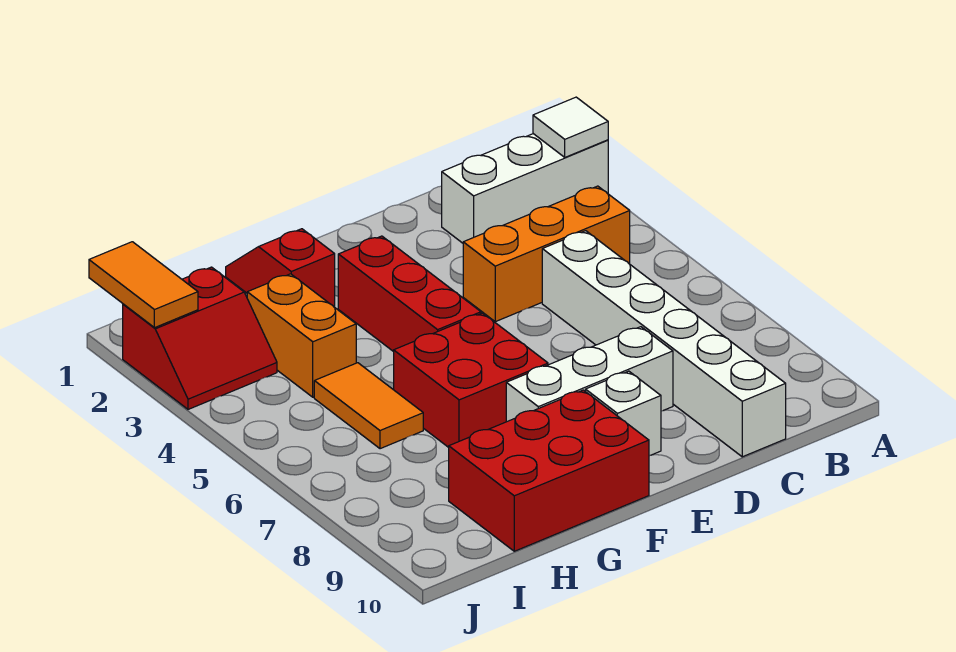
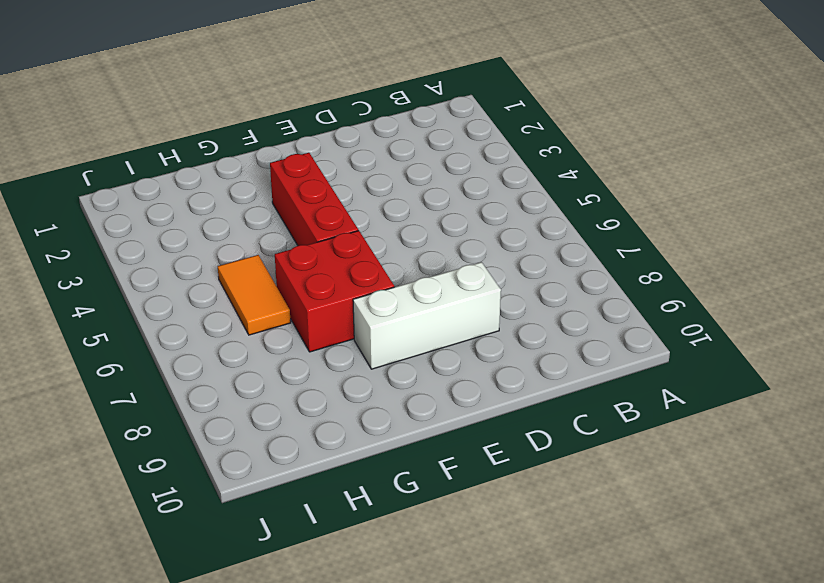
none -> white 1x3 brick [442,134,608,243]
none -> orange 1x3 brick [463,186,630,322]
none -> white 1x6 brick [542,231,786,457]

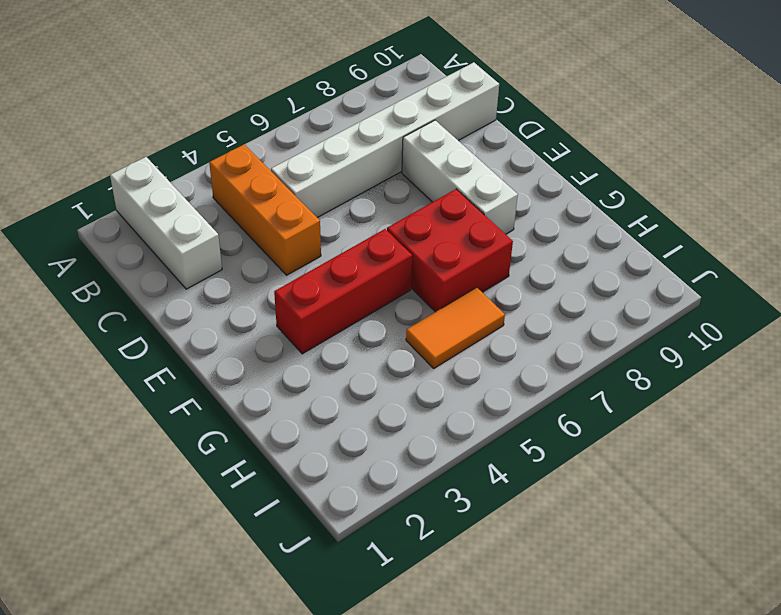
none -> white 1x1 brick [586,371,661,456]
none -> red 2x3 brick [449,390,649,551]
none -> red 1x2 slope [226,229,335,307]

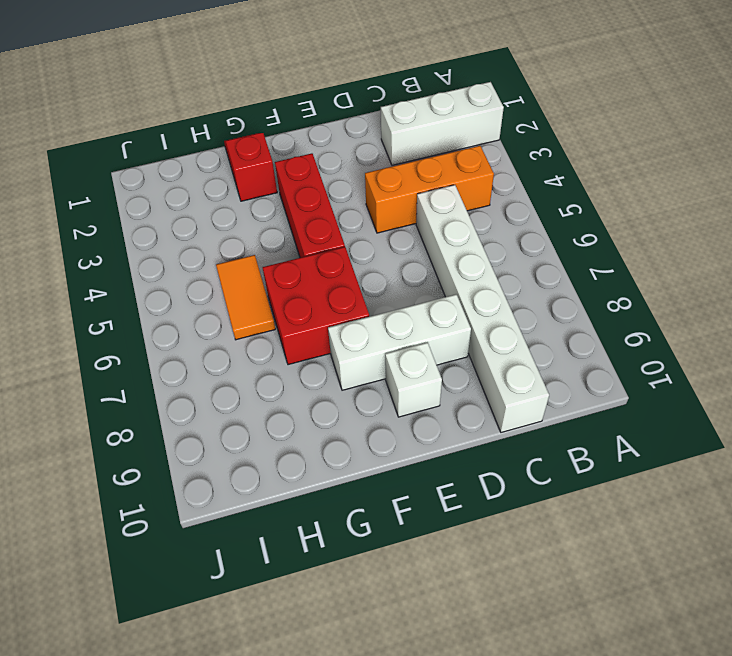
none -> red 2x3 brick [449,390,649,551]
none -> orange 1x2 brick [247,274,356,397]
none -> red 2x2 slope [123,267,277,409]

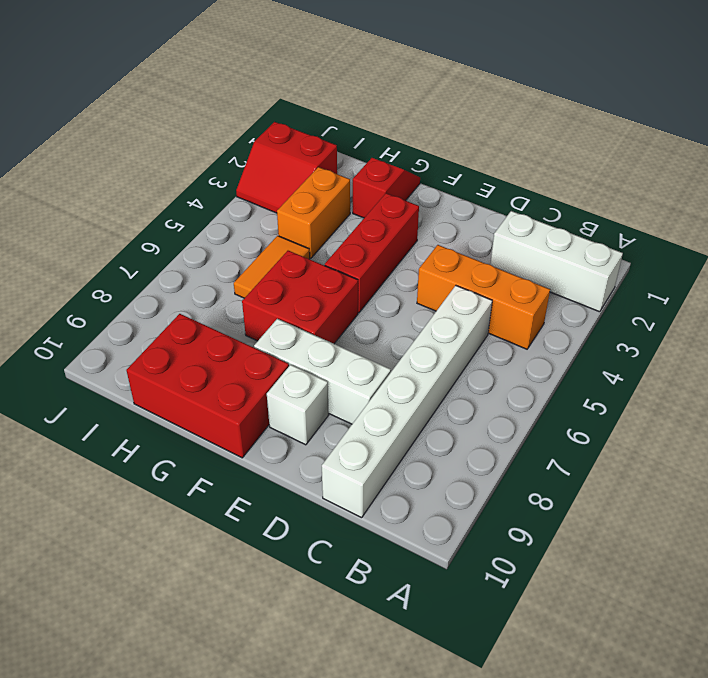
none -> white 1x1 tile [533,97,608,157]
none -> orange 1x2 tile [89,242,198,328]

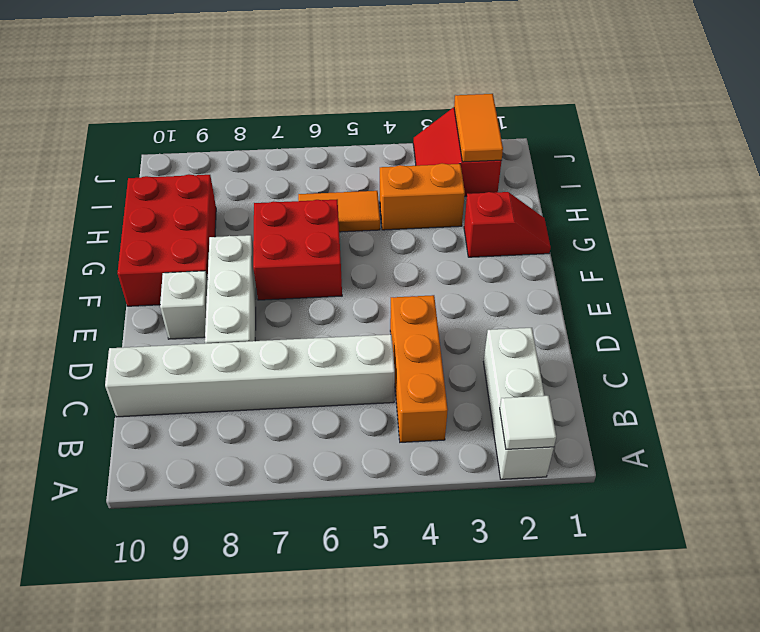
orange 1x2 tile [454,94,503,162] -> orange 1x2 tile turned to [89,242,198,328]
none -> red 1x3 brick [338,236,481,352]

